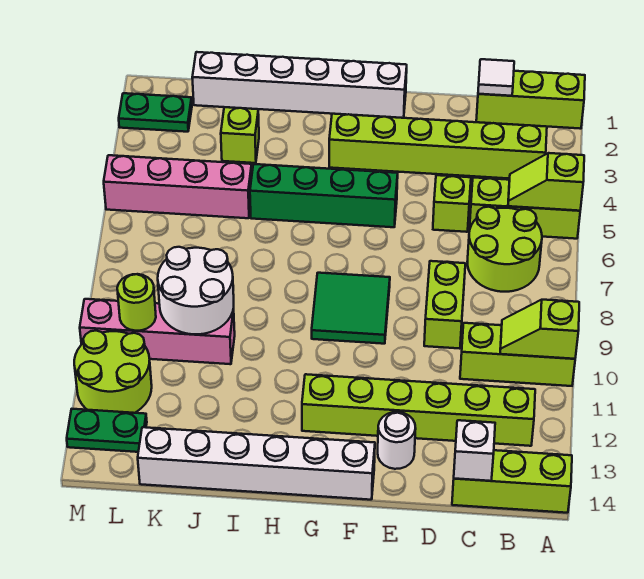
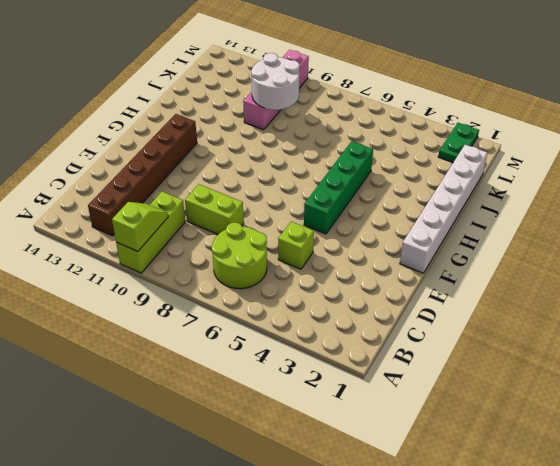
brown 1x6 brick [88,114,197,236] -> lime 1x6 brick [302,374,535,446]
none -> lime 1x3 brick [476,71,585,129]
none -> lime 1x3 brick [469,177,580,239]
none -> lime 1x3 brick [452,450,572,513]

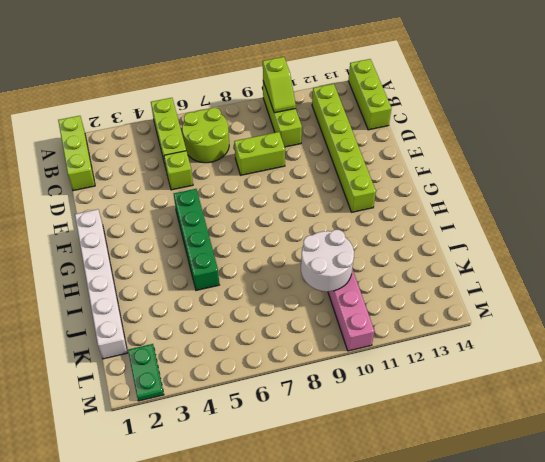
none -> lime 1x6 brick [329,114,547,179]
none -> white 1x1 round brick [378,412,416,469]
none -> green 2x2 tile [312,273,390,344]

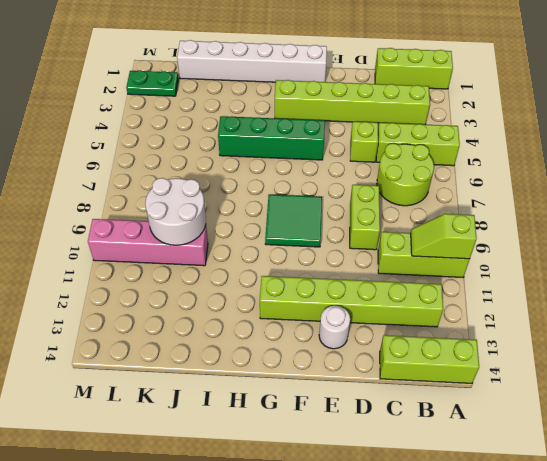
none -> white 1x6 brick [138,427,375,500]
none -> lime 1x1 brick [221,107,259,163]
none -> pink 1x4 brick [104,155,252,218]

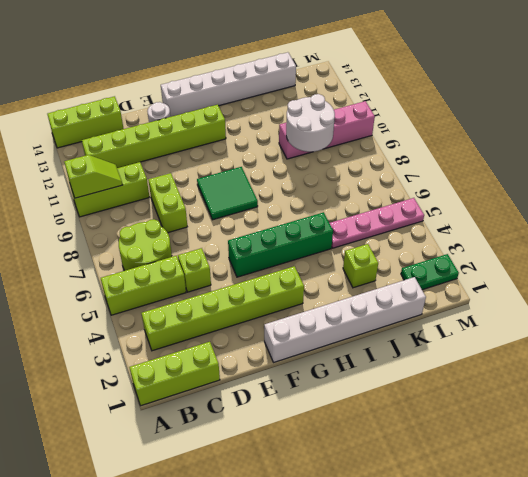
pink 1x4 plate [330,198,424,248] -> pink 1x4 brick [104,155,252,218]
none -> lime 2x2 round brick [74,331,152,413]
none -> green 1x2 plate [67,409,147,452]
none -> lime 1x2 slope [508,153,584,211]

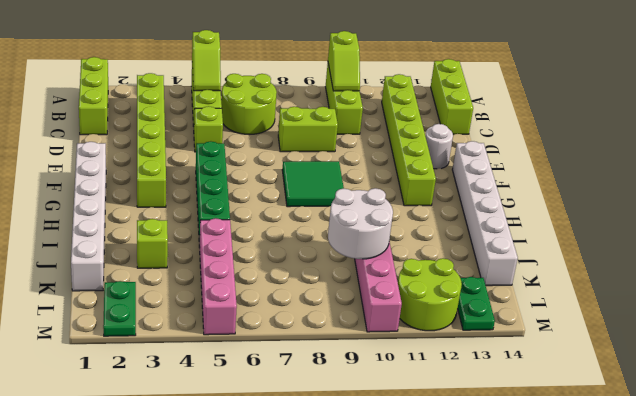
none -> white 1x1 tile [478,59,514,96]
none -> white 1x1 brick [454,420,495,481]
none -> lime 1x1 round brick [117,274,156,331]

